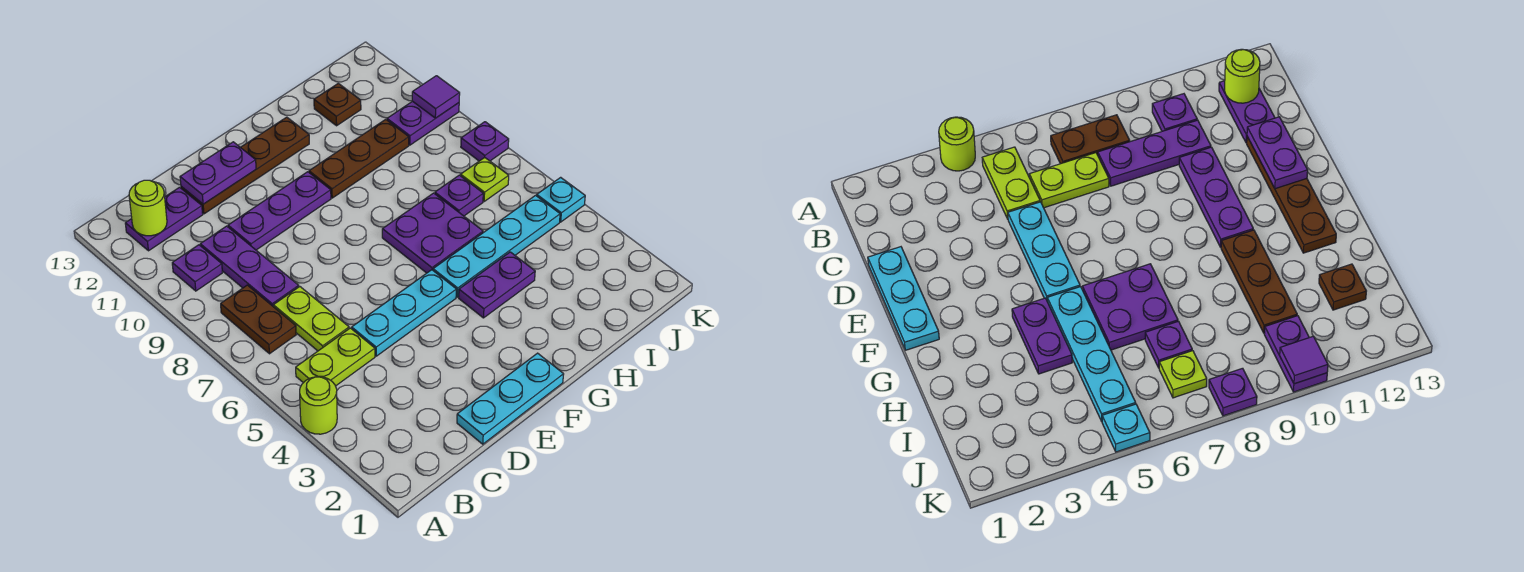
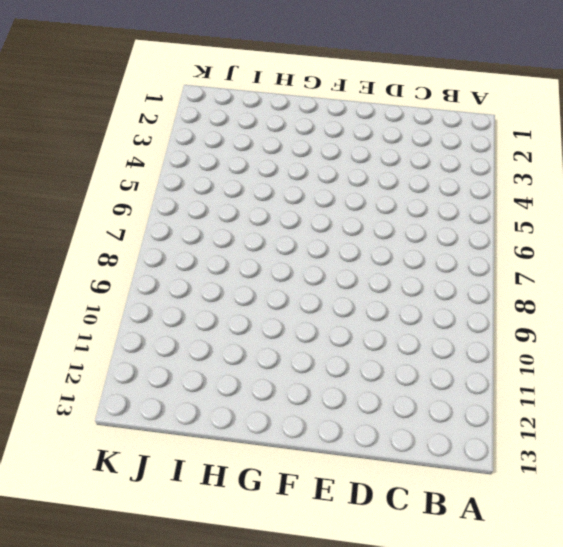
none -> lime 1x1 round brick [300,377,337,434]
none -> lime 1x2 plate [296,328,375,386]
none -> brown 1x2 plate [221,285,296,354]

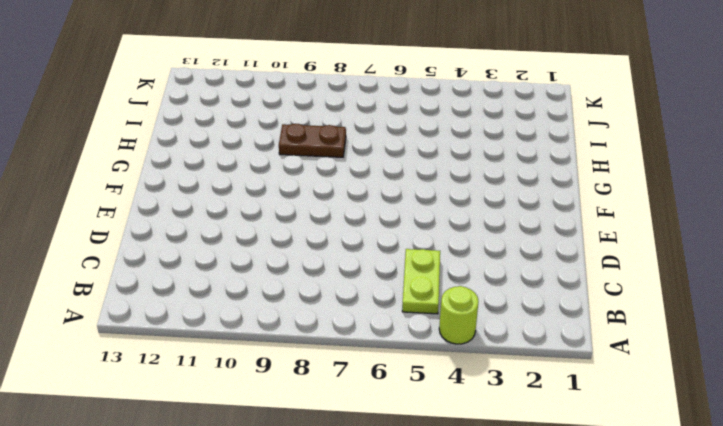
brown 1x2 plate [279,124,346,157] -> brown 1x2 plate moved to [221,285,296,354]
none -> purple 1x1 plate [172,245,222,291]
none -> purple 1x2 plate [125,187,203,251]
none -> lime 1x2 plate [273,287,349,351]

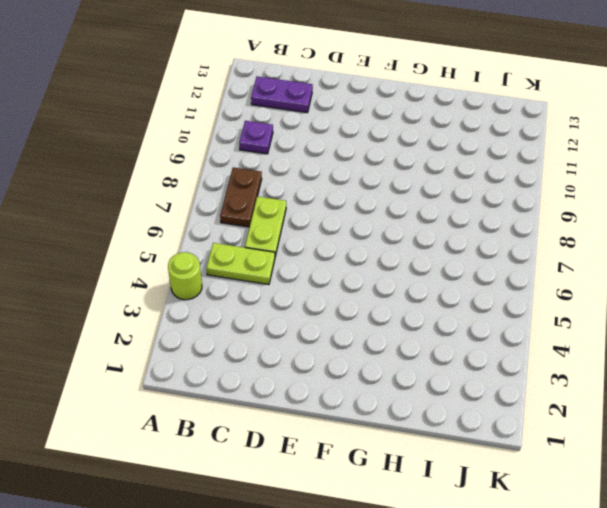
none -> purple 1x3 plate [200,226,299,306]
none -> cyan 1x3 plate [457,353,564,444]
none -> cyan 1x3 plate [352,270,456,356]

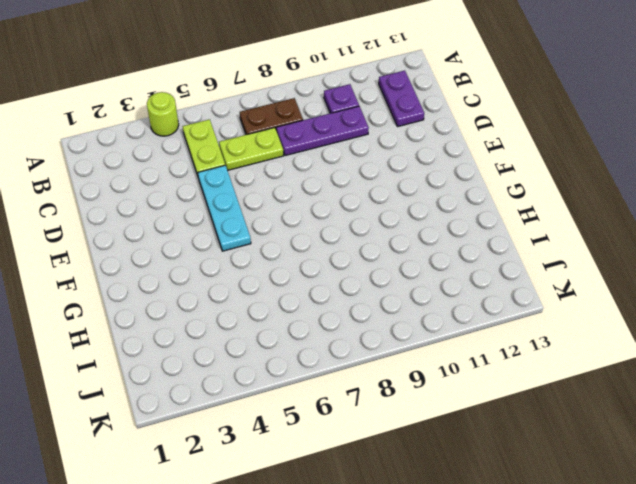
none -> cyan 1x3 plate [457,353,564,444]
none -> purple 1x3 plate [228,172,331,250]
none -> brown 1x4 plate [181,117,309,214]

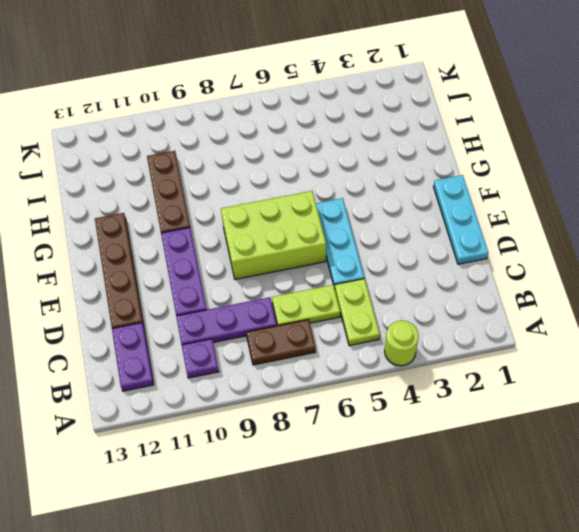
lime 2x3 brick [221,191,326,279] -> none
none -> purple 1x2 plate [459,252,535,318]
none -> cyan 1x4 plate [433,195,560,297]
none -> purple 2x2 plate [382,193,483,273]

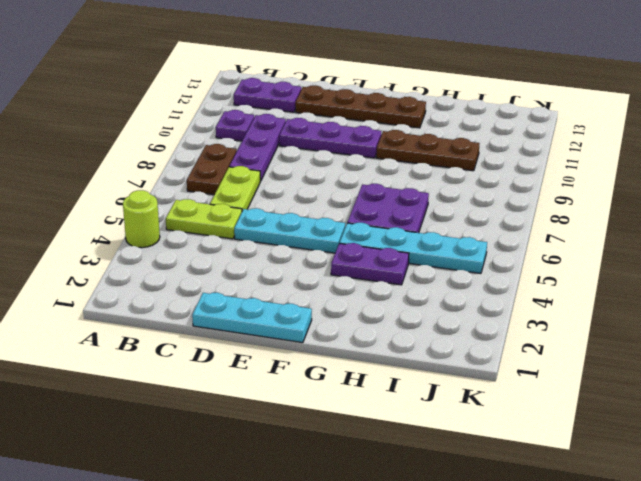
none -> purple 1x1 plate [435,175,483,216]
none -> brown 1x1 plate [314,83,361,126]
none -> lime 1x1 plate [461,158,509,201]

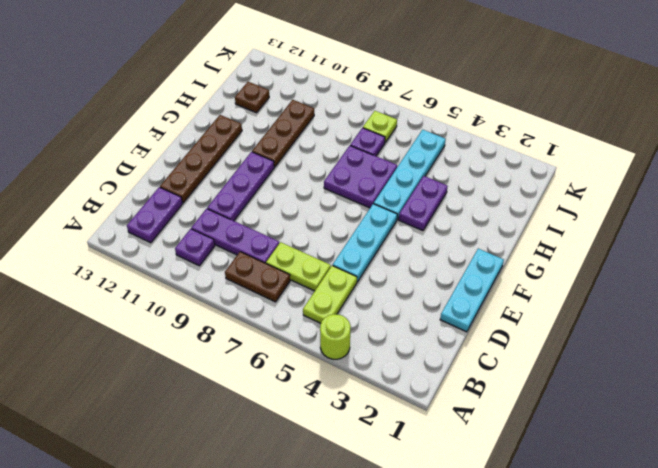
none -> purple 1x2 plate [387,101,459,145]
none -> cyan 1x1 plate [537,177,585,222]
none -> purple 1x1 plate [461,122,509,161]

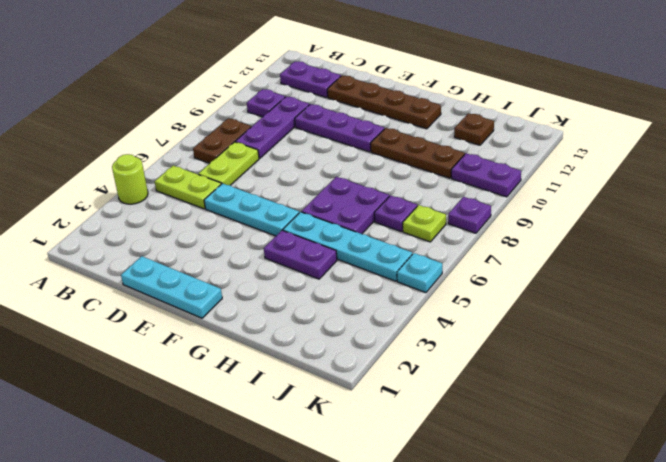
none -> lime 1x1 round brick [129,180,167,236]
none -> purple 1x2 plate [180,142,256,204]
none -> purple 1x1 tile [412,76,460,118]

